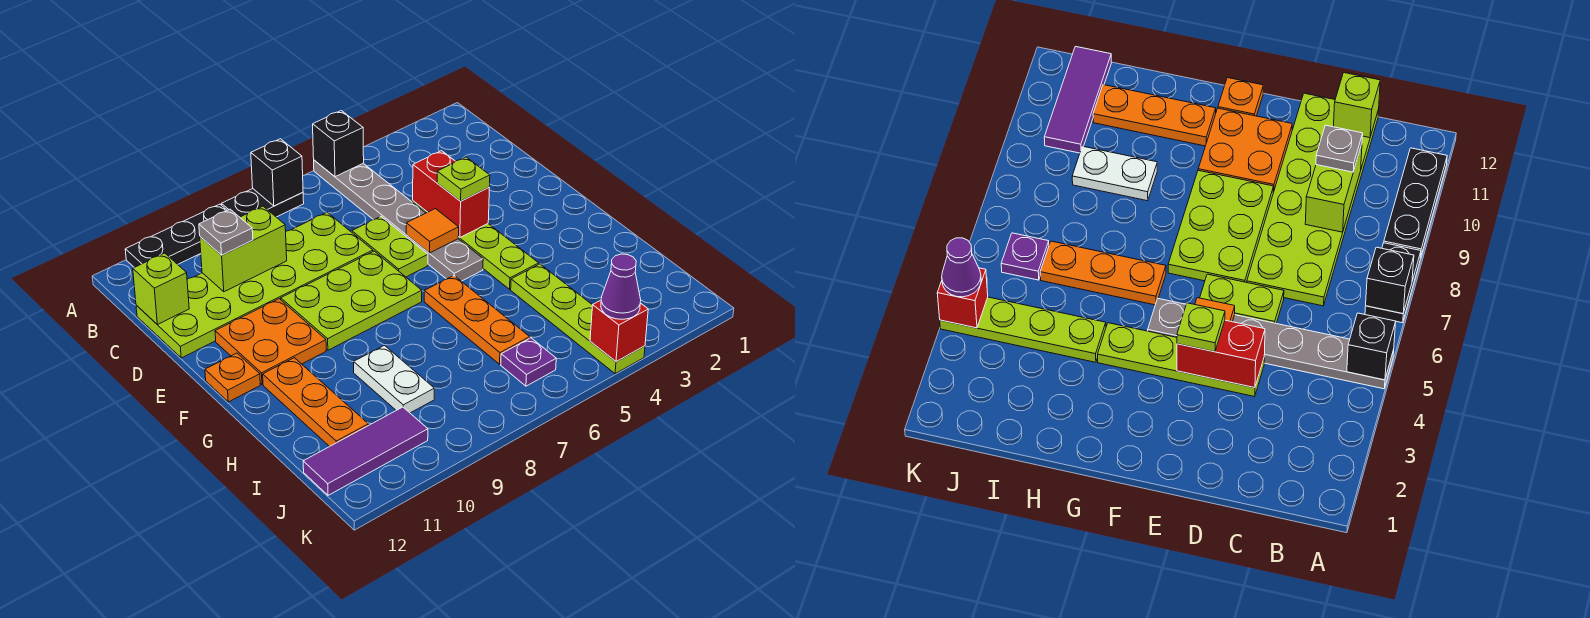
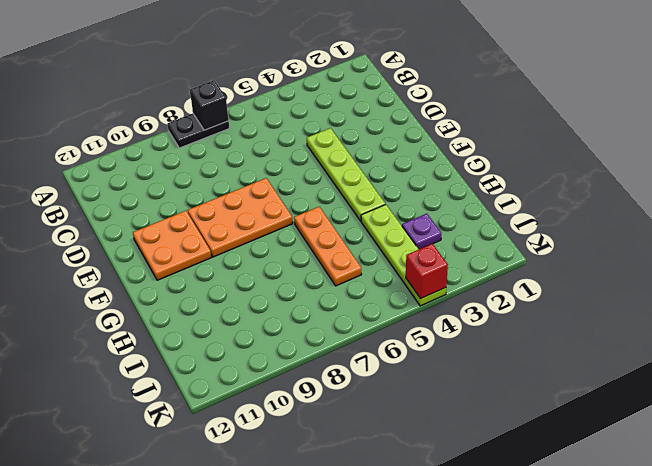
orange 2x3 plate [188,178,293,257] -> lime 2x3 plate [281,251,422,350]
purple 1x1 plate [402,214,441,249] -> purple 1x1 plate moved to [501,338,556,386]
none -> grey 1x6 plate [314,160,483,281]
none -> black 1x3 plate [125,204,227,267]
none -> lime 2x6 plate [136,212,373,358]

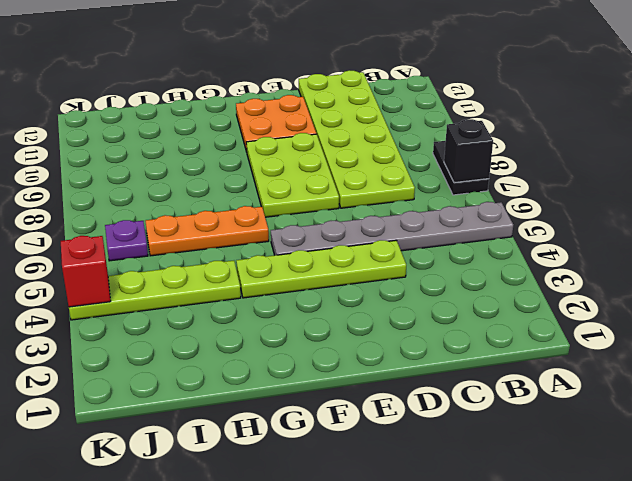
none -> black 1x3 plate [125,204,227,267]
none -> lime 1x2 plate [352,217,428,277]
none -> orange 1x1 plate [205,353,260,402]

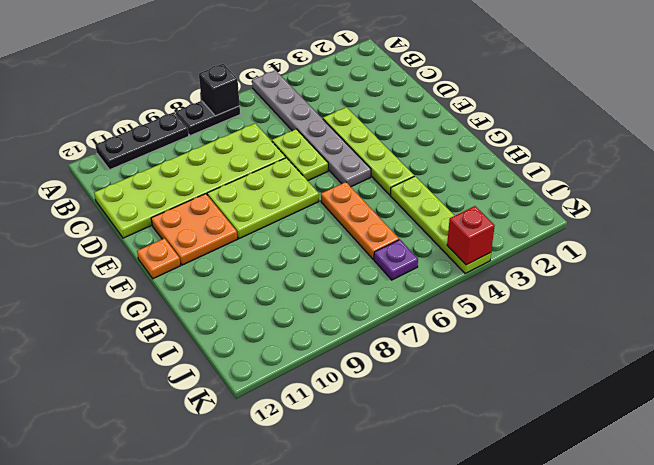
none -> orange 1x3 plate [263,358,368,447]
none -> white 1x2 plate [354,345,434,413]
none -> purple 1x3 tile [303,407,428,495]

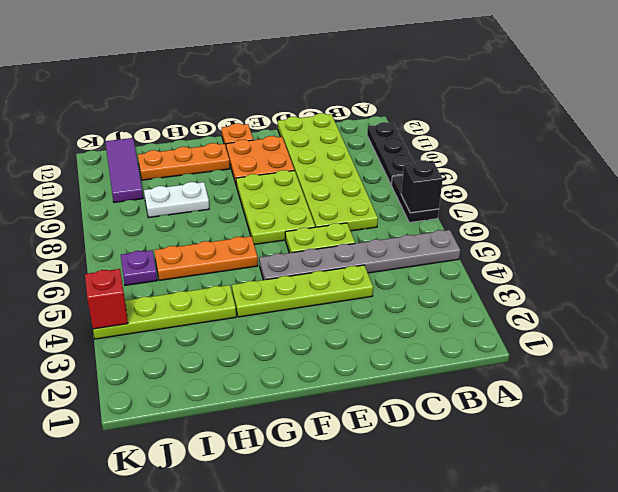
none -> black 1x1 brick [313,111,364,177]
none -> lime 1x2 brick [200,206,287,292]
none -> lime 1x1 brick [133,253,189,325]

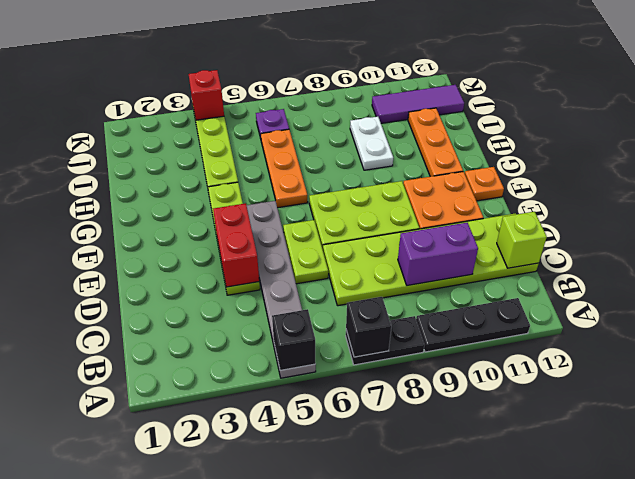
purple 1x2 brick [398,223,478,286] -> lime 1x2 brick [200,206,287,292]
none -> orange 1x1 tile [406,209,459,253]
none -> grey 1x1 plate [199,209,253,255]
none -> lime 1x1 plate [437,157,490,201]

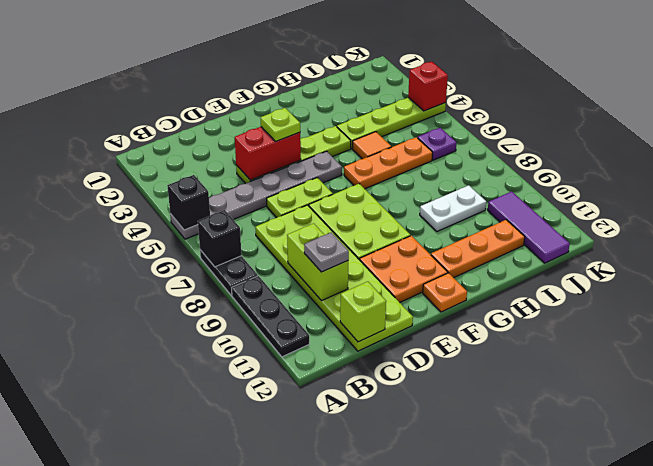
orange 1x1 tile [353,132,391,159] -> orange 1x1 tile moved to [406,209,459,253]
none -> purple 1x1 cone [601,254,641,319]

